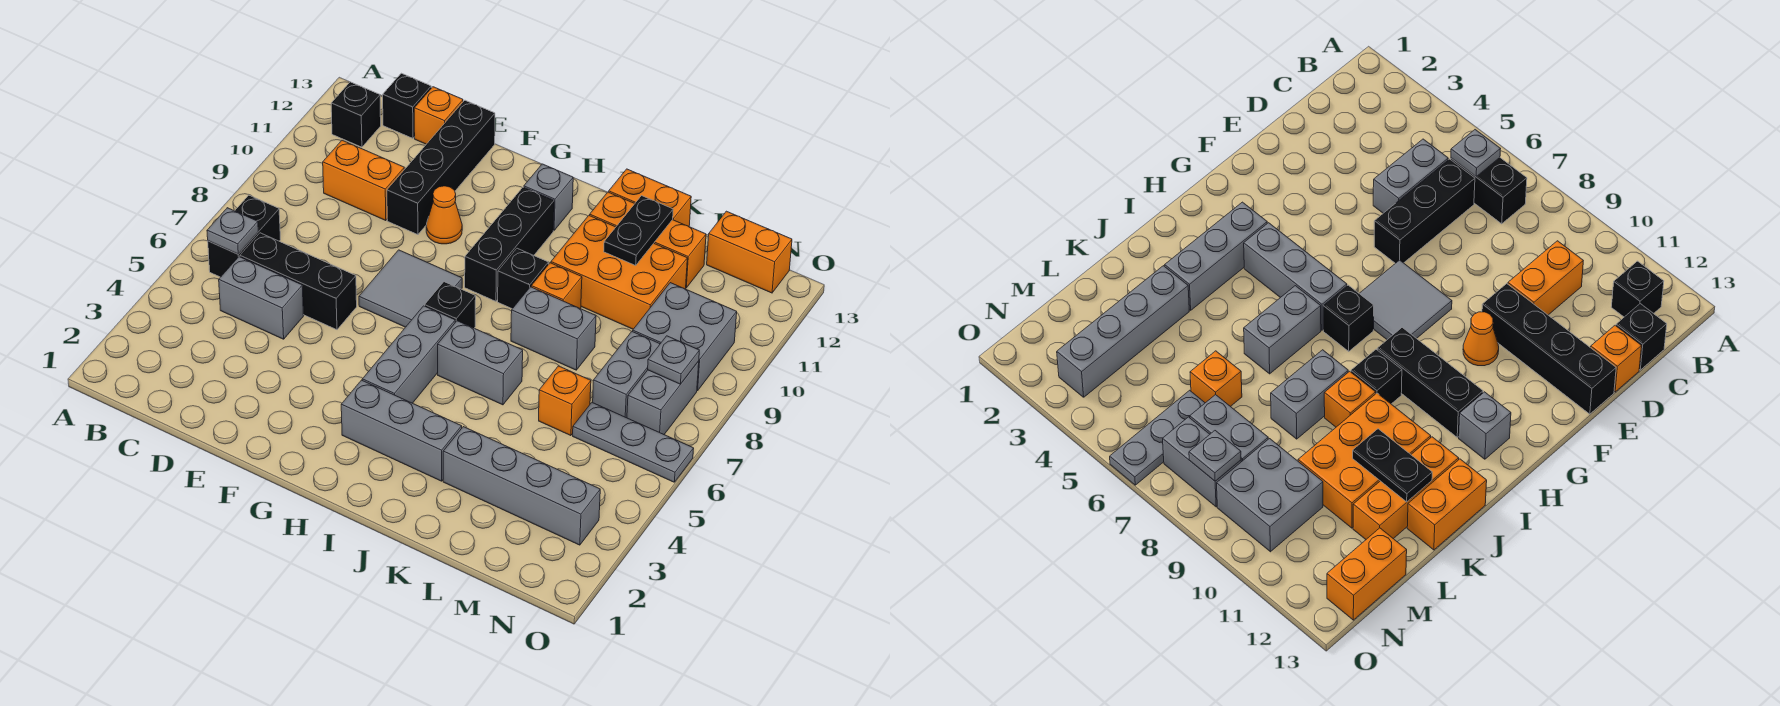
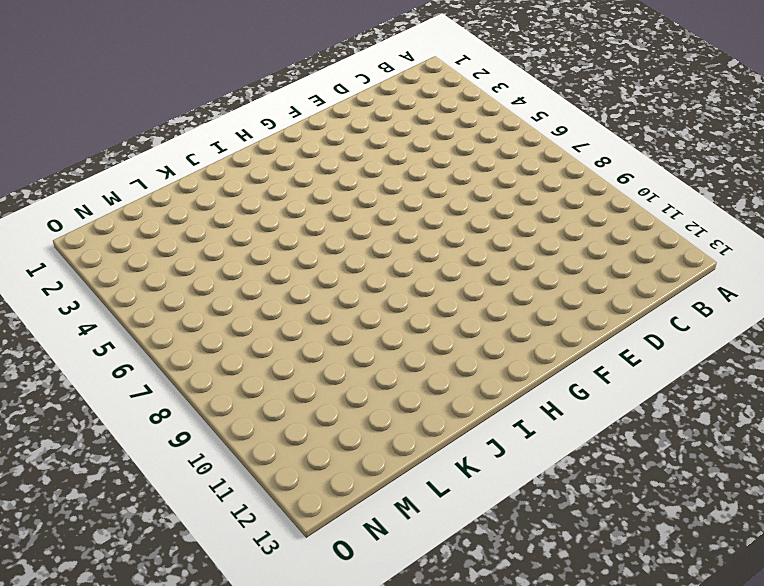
none -> black 1x2 brick [208,195,280,277]
none -> black 1x1 brick [331,82,381,147]
none -> grey 1x2 brick [219,257,304,339]
none -> black 1x3 brick [240,233,357,330]

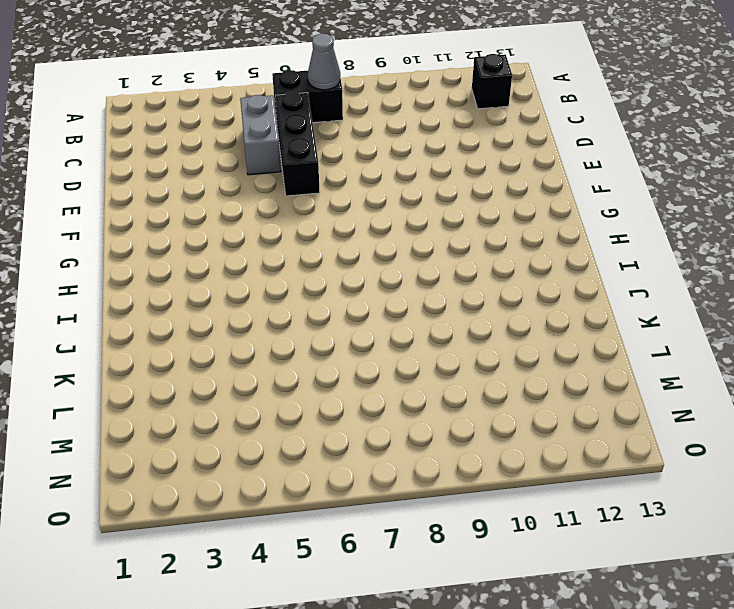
grey 1x1 cone [308,34,340,90] -> none
none -> orange 1x2 brick [323,140,404,221]
none -> black 1x1 brick [383,73,431,138]
none -> orange 1x1 brick [414,87,463,144]
none -> black 1x4 brick [387,100,495,235]

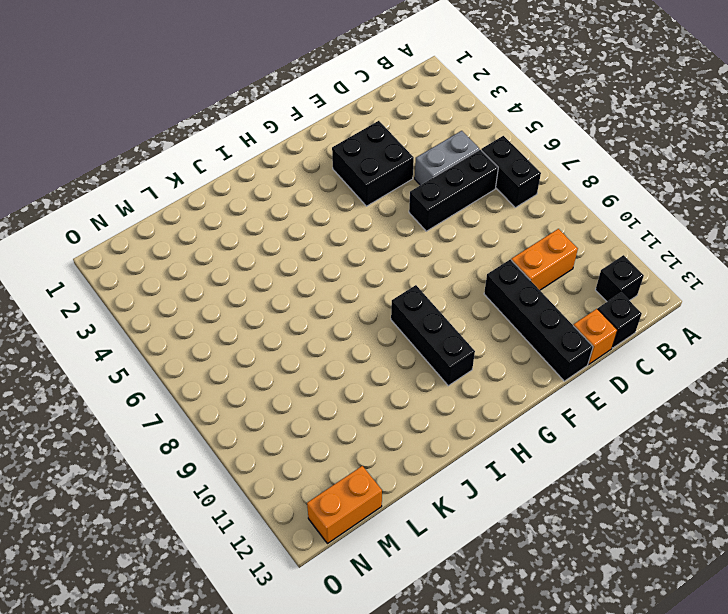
black 2x2 brick [332,121,414,206] -> none
none -> grey 2x2 tile [359,250,462,327]
none -> orange 1x1 cone [426,186,462,244]
none -> grey 1x3 brick [341,380,462,481]
none -> grey 1x3 brick [362,306,455,403]

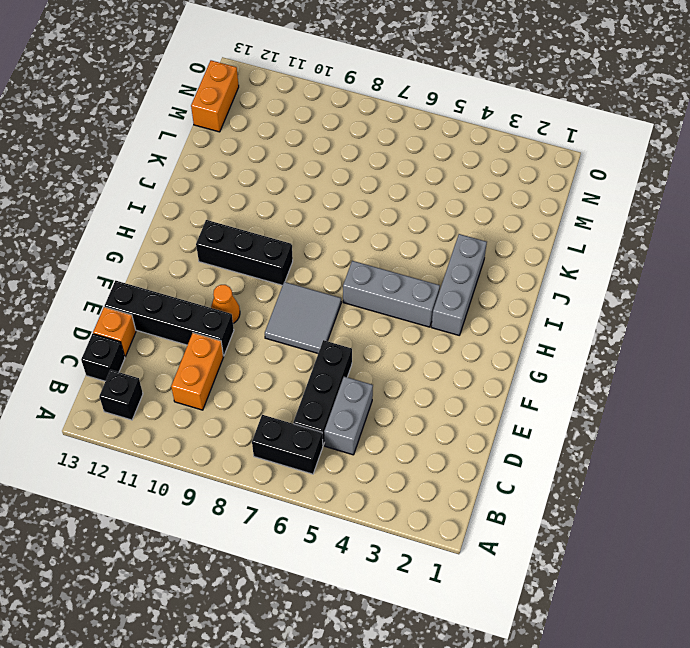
none -> black 1x1 brick [425,282,476,328]
none -> grey 1x1 brick [524,164,573,230]
none -> grey 1x2 brick [438,321,523,405]
none -> black 1x1 brick [498,248,548,309]

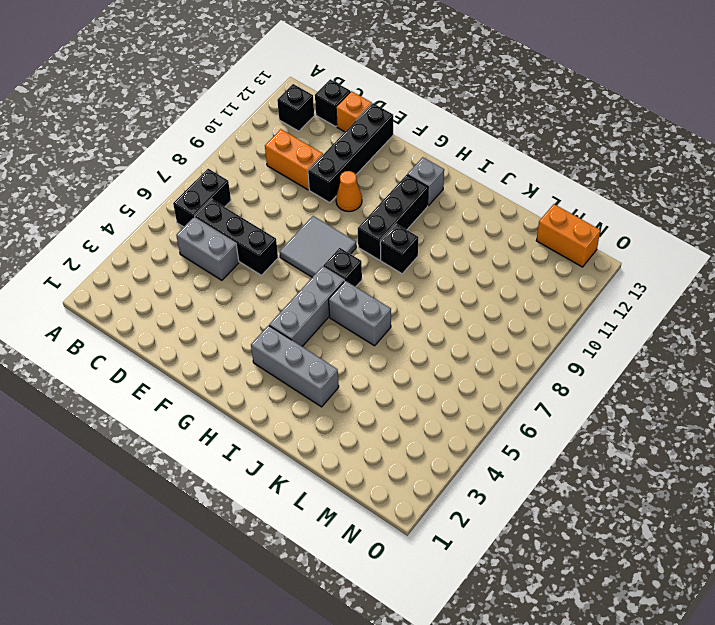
none -> grey 1x2 brick [511,287,596,370]
none -> orange 1x1 brick [531,263,582,308]
none -> orange 2x3 brick [551,215,687,329]
none -> orange 1x3 brick [590,192,706,288]

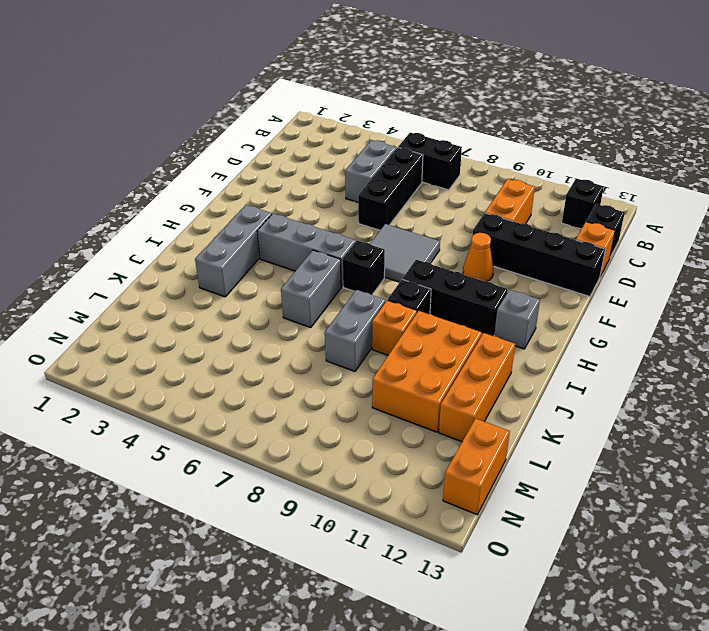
none -> orange 1x2 brick [609,169,691,227]
none -> grey 1x4 brick [443,427,600,545]
none -> orange 1x1 brick [539,366,591,436]
none -> grey 1x3 plate [573,402,694,482]

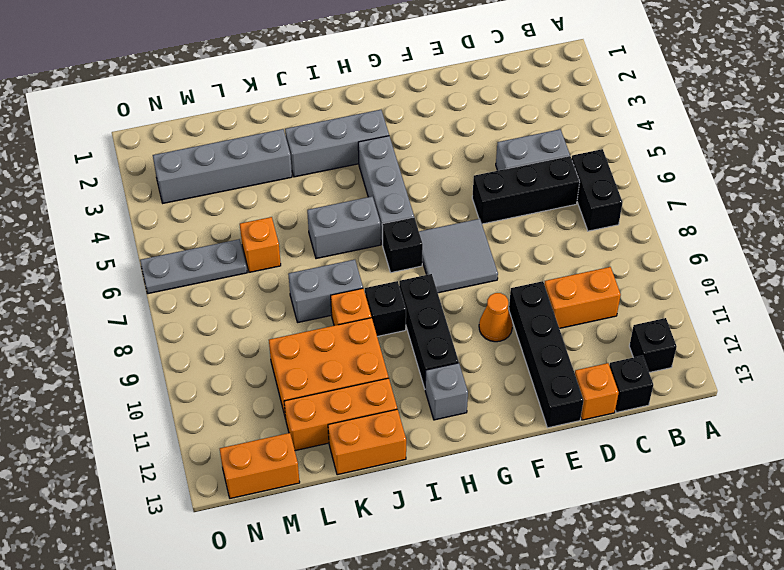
none -> grey 1x2 brick [593,331,660,418]
none -> grey 2x2 brick [633,283,737,391]
none -> grey 1x2 brick [627,361,699,434]
none -> grey 1x1 plate [207,208,258,254]

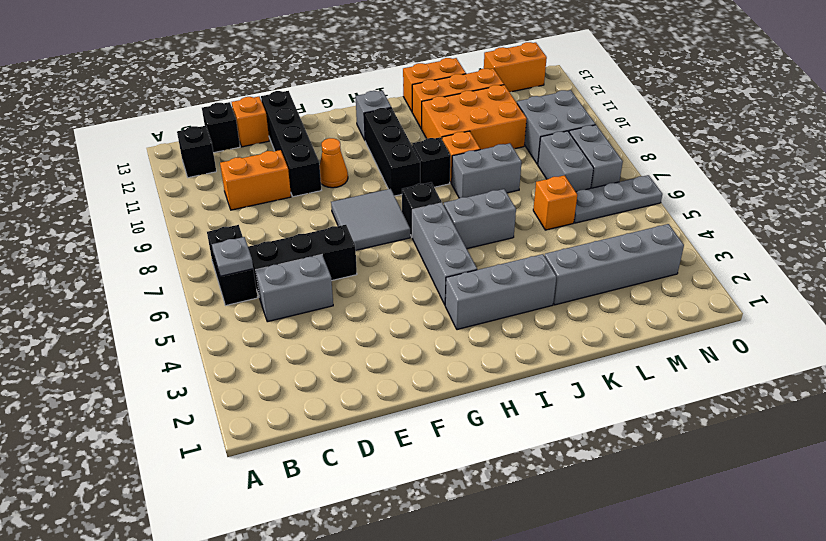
none -> black 1x2 plate [604,196,673,265]
none -> grey 1x1 plate [648,336,699,384]

